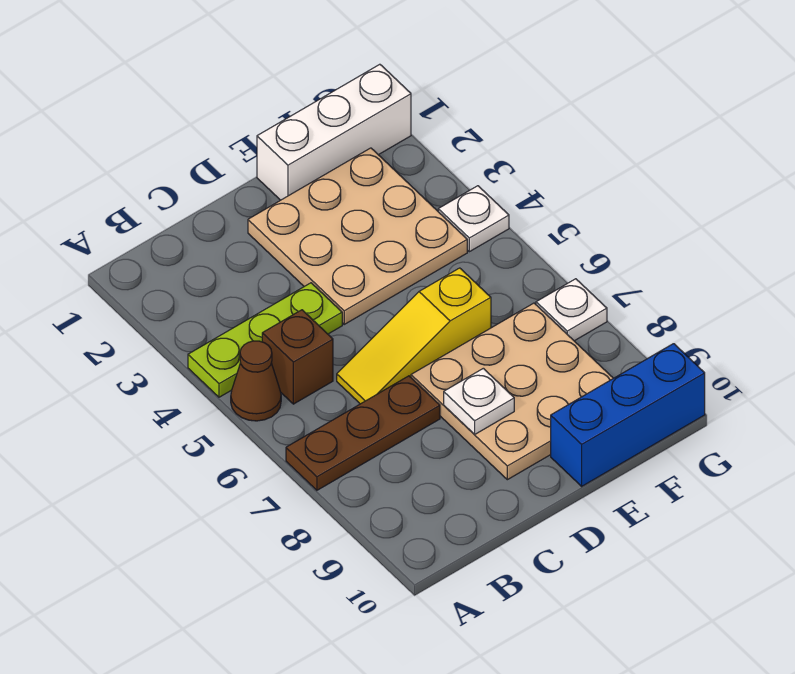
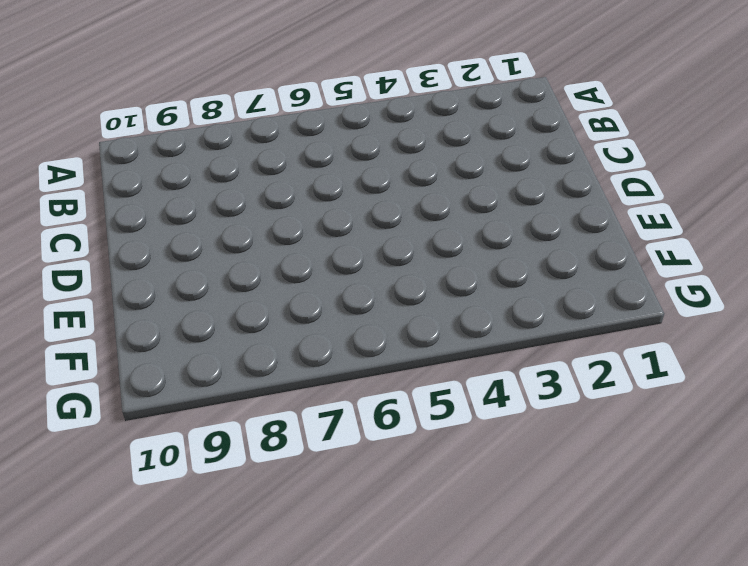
none -> lime 1x3 plate [188,283,342,397]
none -> brown 1x1 cone [231,341,281,421]
none -> brown 1x3 plate [286,376,440,490]

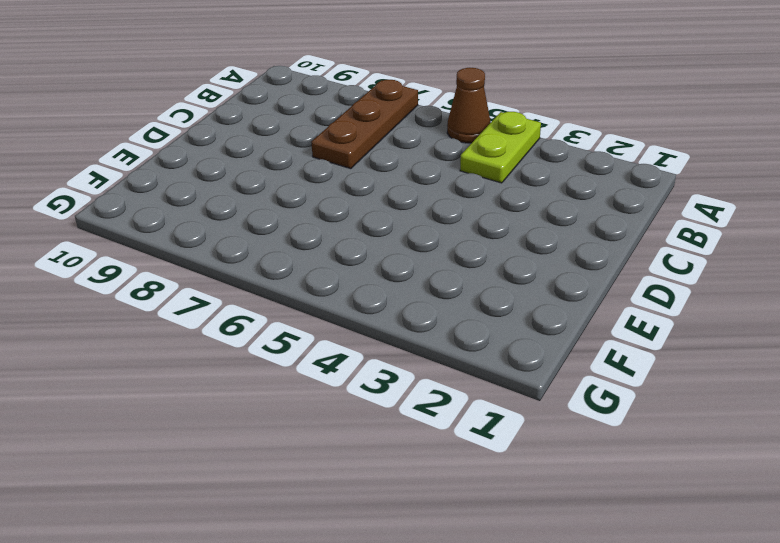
lime 1x2 plate [460,112,541,183] -> lime 1x3 plate [188,283,342,397]
none -> brown 1x1 brick [262,310,333,404]
none -> yellow 1x3 slope [337,268,491,404]
none -> tan 3x3 plate [248,148,467,324]

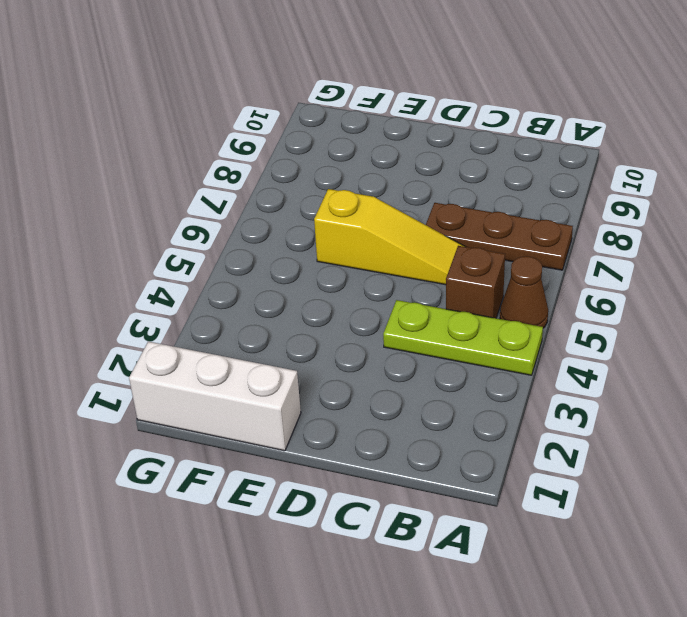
none -> tan 3x3 plate [248,148,467,324]
none -> tan 3x3 plate [411,303,613,480]
none -> blue 1x3 brick [551,344,705,486]

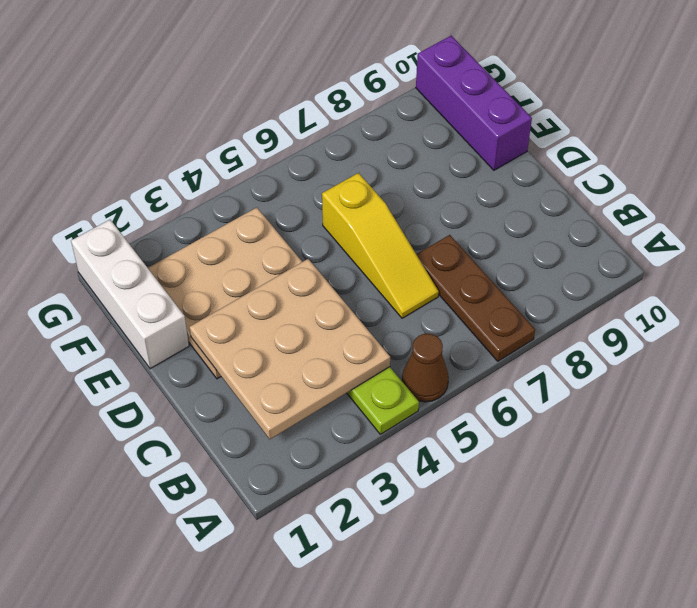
tan 3x3 plate [189,259,390,439] -> tan 3x3 plate moved to [411,303,613,480]
purple 1x3 brick [416,36,532,170] -> blue 1x3 brick [551,344,705,486]
none -> brown 1x1 brick [262,310,333,404]
none -> white 1x1 plate [438,186,509,252]
none -> white 1x1 plate [536,279,607,341]

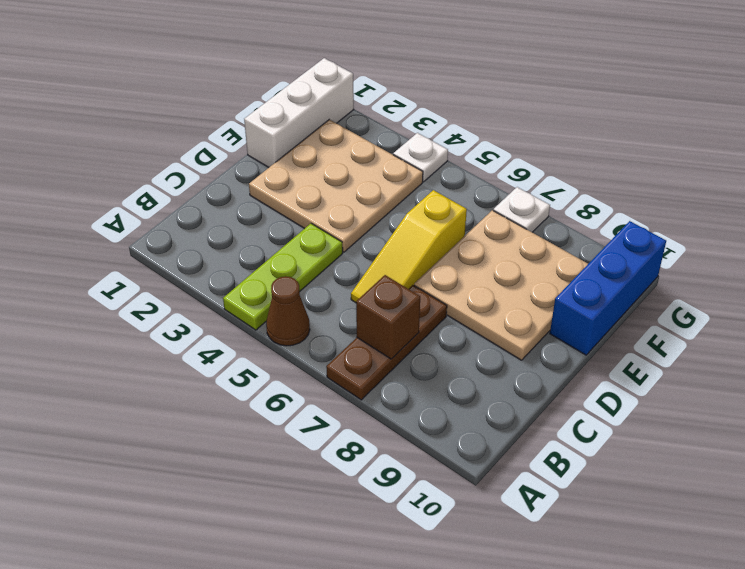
brown 1x1 brick [356,275,420,359] -> brown 1x1 brick moved to [262,310,333,404]
none -> white 1x1 plate [444,368,514,435]

